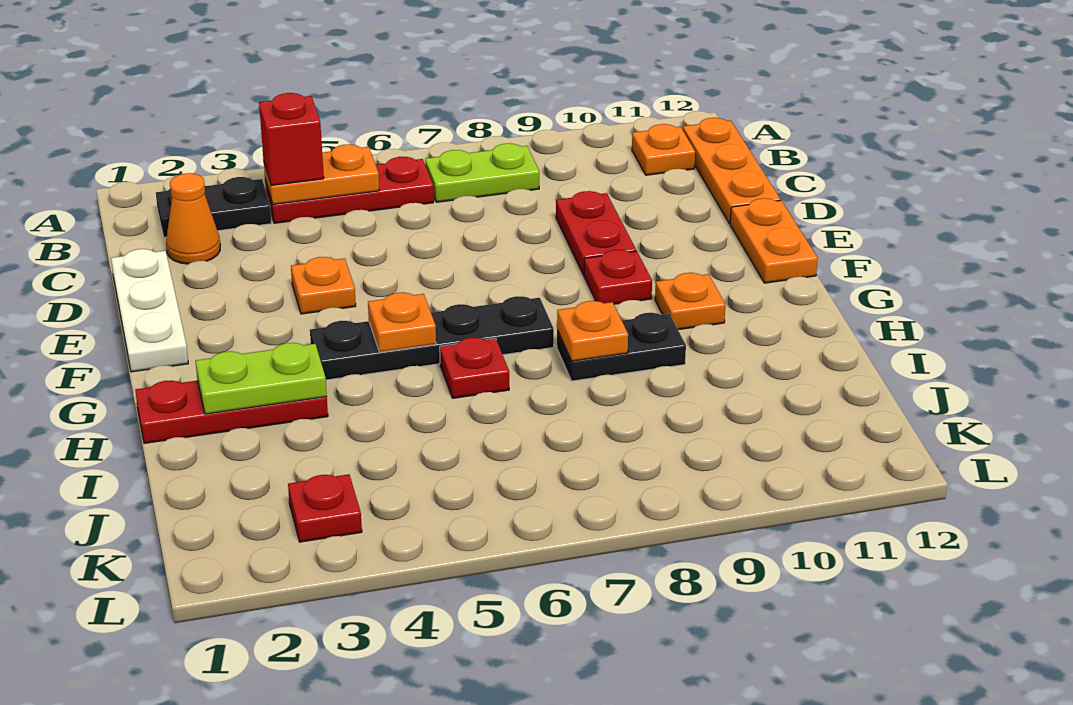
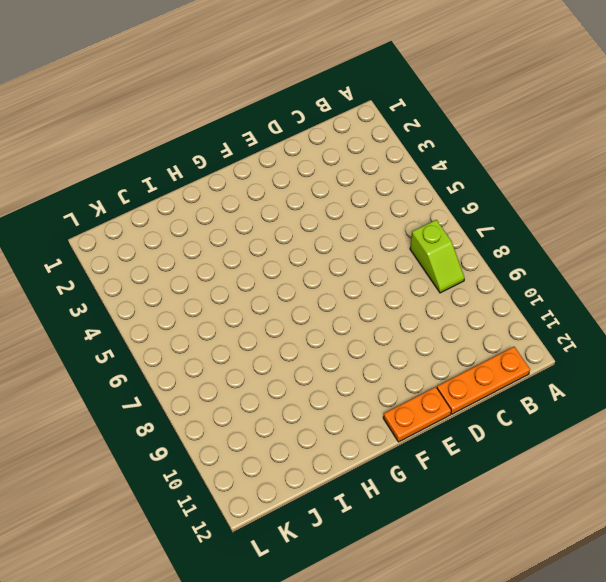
lime 1x2 slope [410,220,465,293] -> lime 1x2 plate [425,143,539,202]
none -> black 1x2 plate [156,177,271,238]
none -> red 1x3 plate [265,157,434,223]
none -> orange 1x1 plate [632,124,695,175]

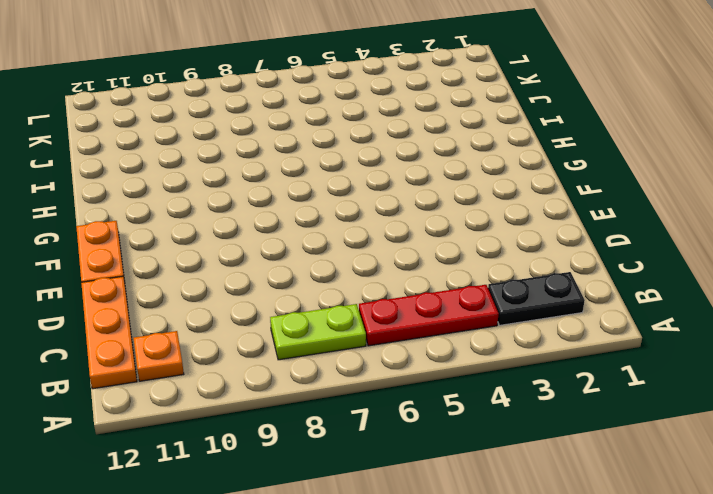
none -> orange 1x1 cone [166,173,220,264]
none -> white 1x3 plate [111,249,188,372]
none -> red 1x2 plate [556,191,636,275]

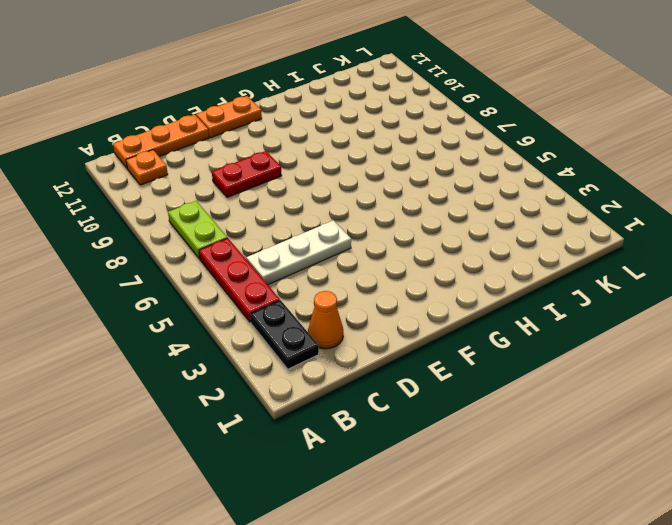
white 1x3 plate [246,220,351,285] -> white 1x3 plate moved to [111,249,188,372]
none -> orange 1x1 plate [291,257,356,314]
none -> red 1x1 plate [584,250,652,304]
none -> black 1x4 plate [310,296,554,380]

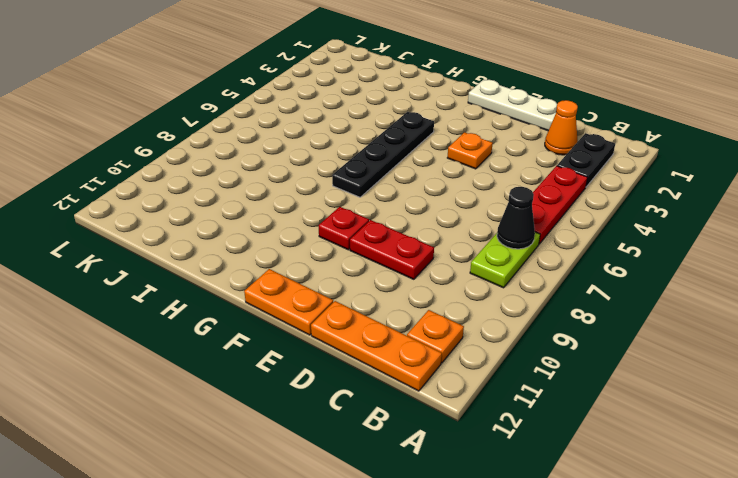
black 1x1 cone [497,187,535,249] -> none
none -> orange 1x1 plate [655,273,725,330]
none -> red 1x3 plate [135,380,328,443]
none -> red 1x1 plate [440,337,509,398]

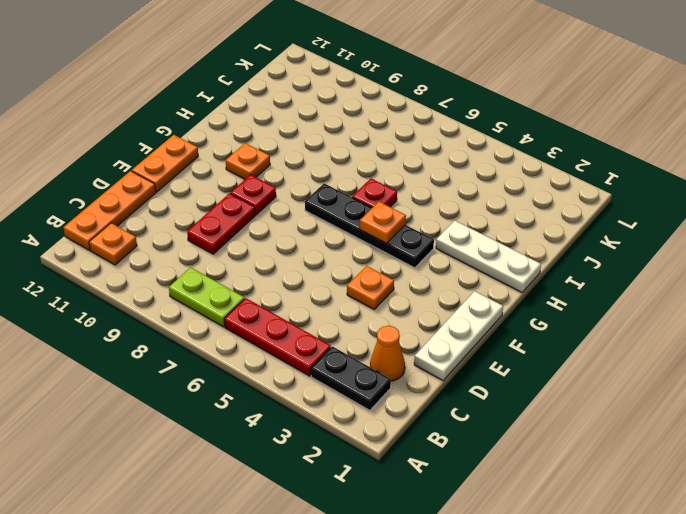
white 1x3 plate [436,220,541,292] -> red 1x3 plate [135,380,328,443]
none -> black 1x2 plate [557,313,686,381]
none -> red 1x1 plate [288,474,362,542]
none -> orange 1x2 plate [264,144,379,204]

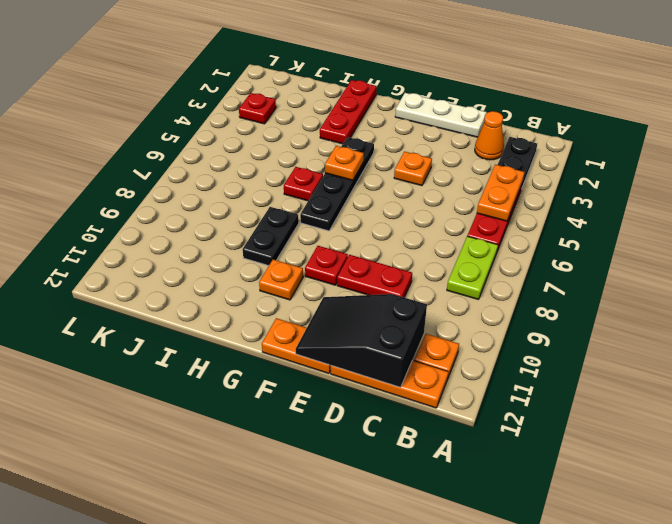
black 2x3 slope [296,294,427,387] -> none
none -> lime 1x2 plate [195,343,327,414]
none -> orange 1x1 plate [557,301,628,361]
none -> red 1x1 brick [259,93,324,185]

